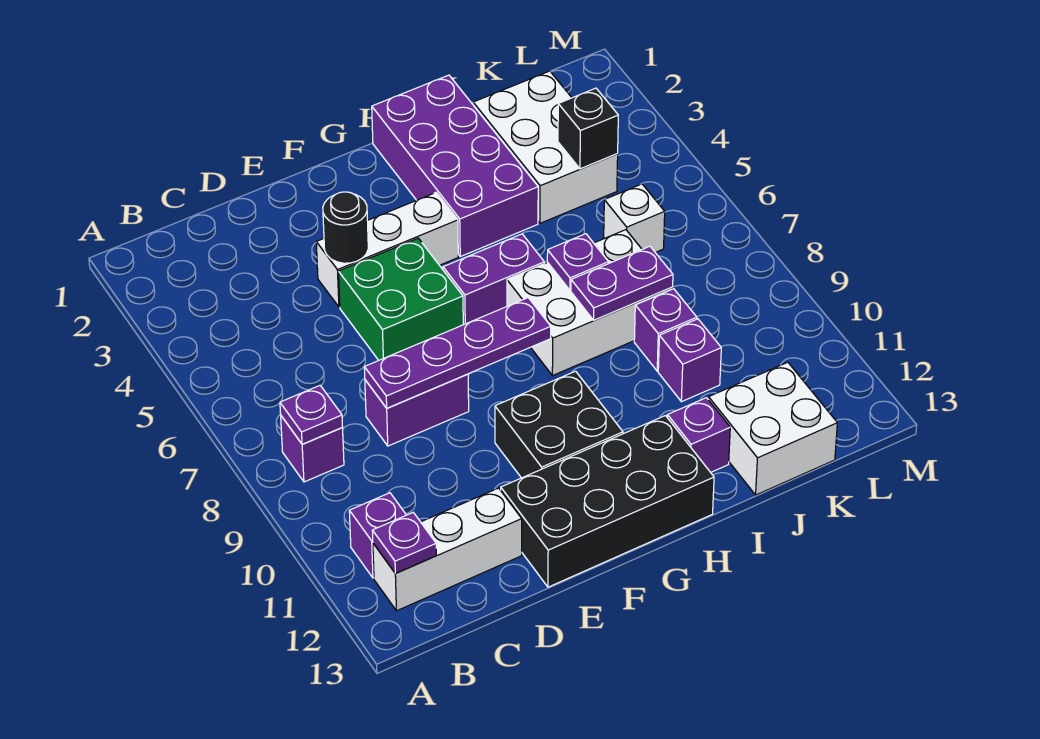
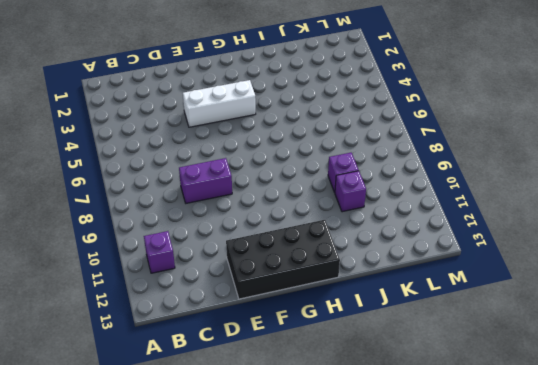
none -> purple 1x1 brick [281,416,344,482]
none -> white 1x3 brick [373,488,522,611]
none -> green 2x2 brick [339,238,463,360]

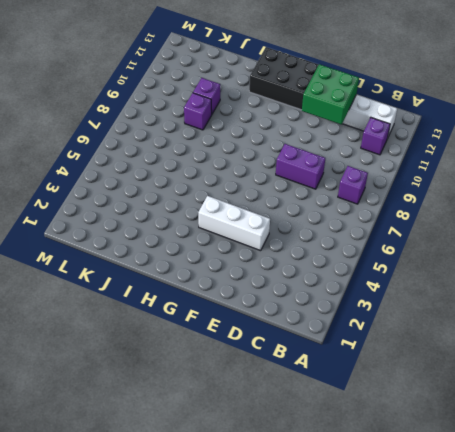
green 2x2 brick [302,64,359,125] -> green 2x2 brick moved to [339,238,463,360]
none -> black 2x2 brick [495,371,623,478]
none -> purple 1x2 brick [443,234,544,325]
none -> purple 2x4 brick [372,75,538,257]

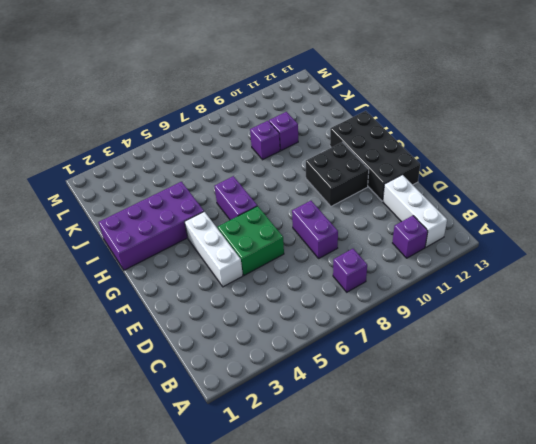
none -> white 2x3 brick [507,230,673,376]
none -> purple 1x1 brick [667,398,730,472]
none -> white 2x3 brick [473,71,618,223]

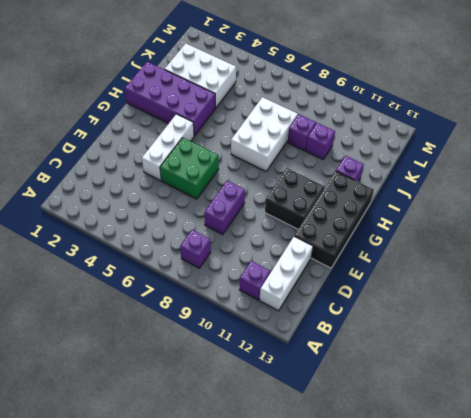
none -> purple 1x2 brick [443,234,544,325]
none -> white 2x2 brick [708,362,837,495]
none -> white 1x1 brick [604,184,665,252]

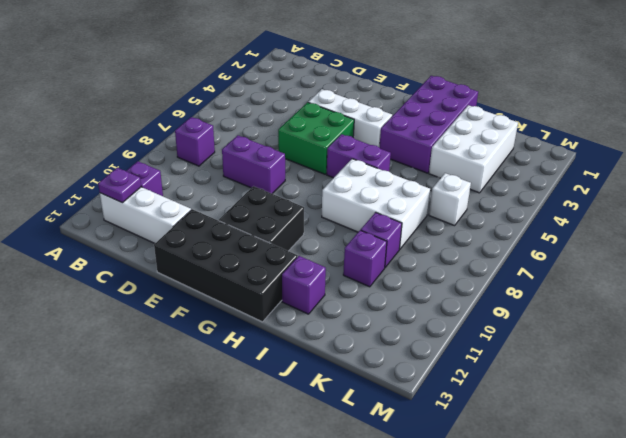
none -> white 2x2 brick [708,362,837,495]
none -> purple 1x1 plate [280,386,343,444]
none -> purple 1x4 plate [364,298,551,408]

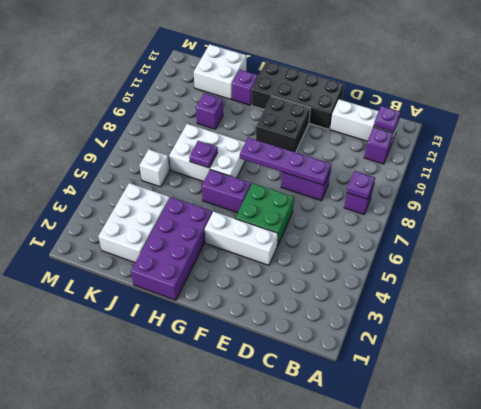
none -> purple 1x1 brick [634,289,697,371]
none -> black 1x1 round brick [323,192,368,263]
none -> purple 1x2 plate [571,246,673,320]

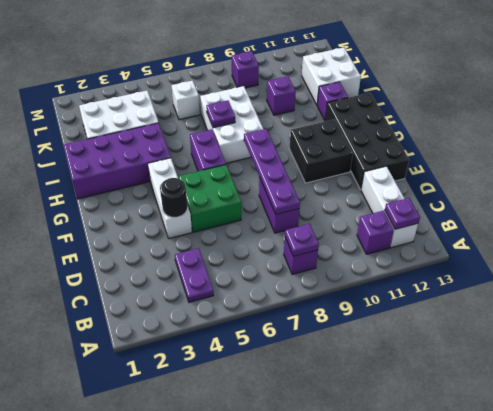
purple 1x2 plate [175,248,214,302] -> purple 1x2 plate moved to [571,246,673,320]
purple 1x1 brick [232,51,259,88] -> purple 1x1 brick moved to [634,289,697,371]
none -> black 1x1 brick [558,88,618,169]

